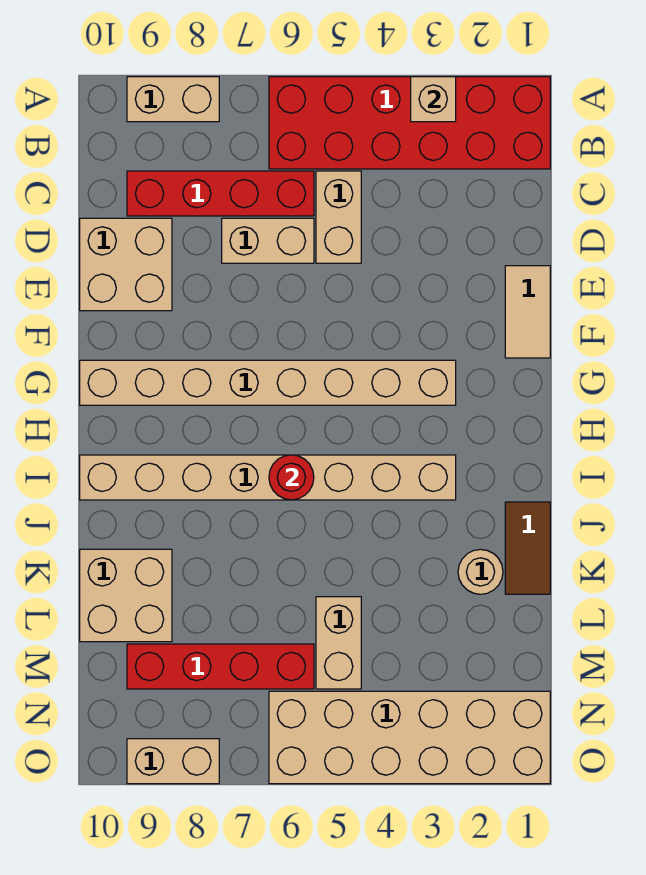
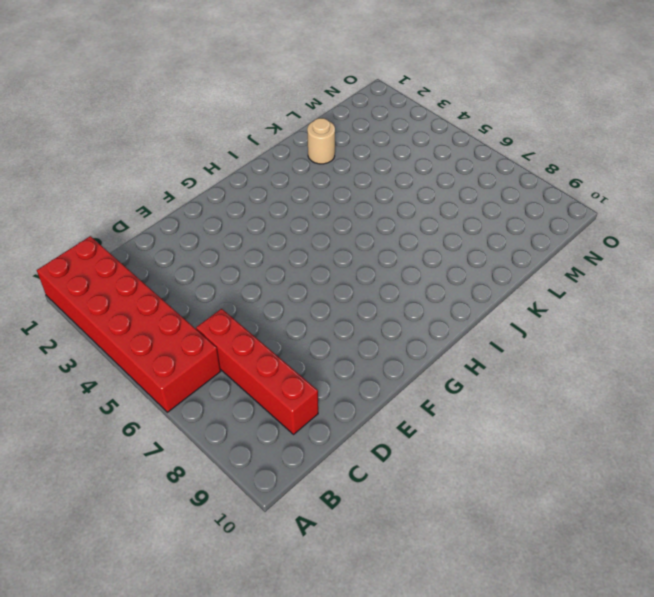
none -> tan 1x2 brick [127,77,219,122]
none -> tan 1x2 brick [316,171,361,263]
none -> tan 1x2 brick [222,218,314,263]

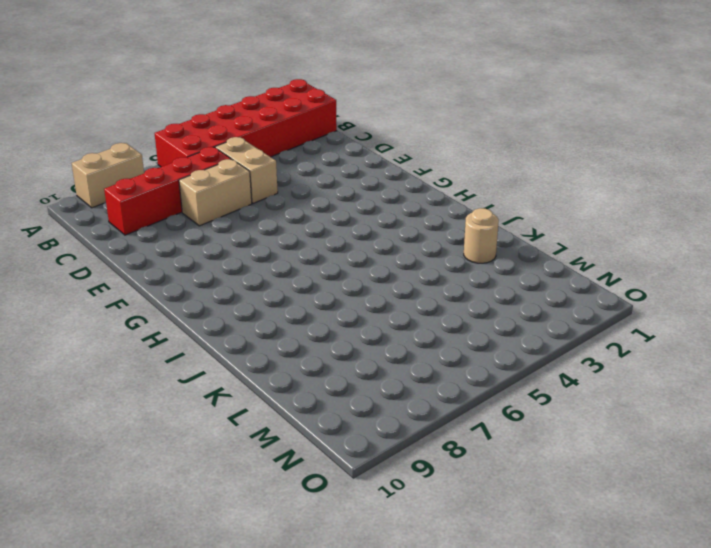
none -> tan 2x2 brick [80,218,172,311]
none -> tan 1x2 tile [505,266,550,358]
none -> tan 1x8 brick [80,360,456,405]

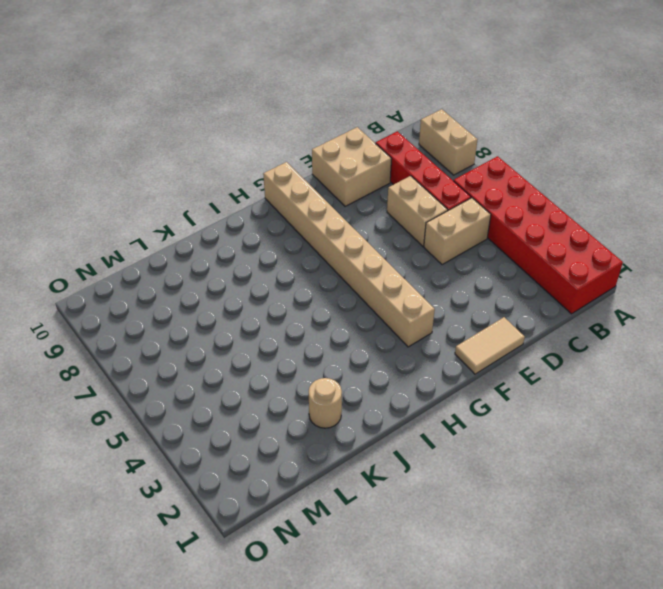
none -> tan 1x8 brick [80,455,456,500]
none -> brown 1x2 tile [505,502,550,594]
none -> tan 2x2 brick [80,549,172,642]

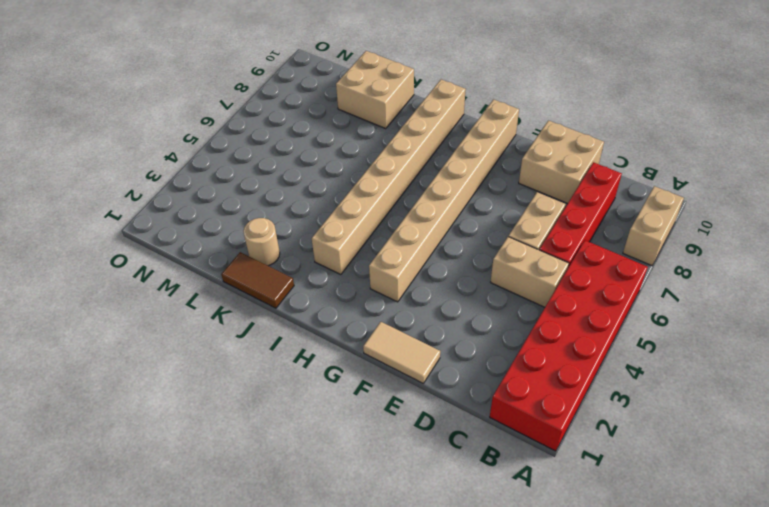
none -> tan 1x2 brick [316,597,361,689]
none -> red 1x4 brick [127,644,314,689]
none -> tan 2x6 brick [269,691,550,784]

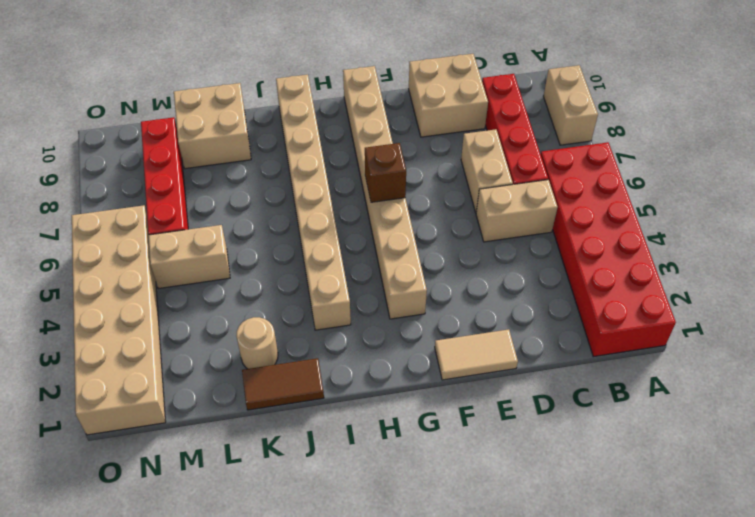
brown 1x1 brick [365,143,406,202] -> none
none -> tan 1x2 brick [127,739,219,784]
none -> tan 1x1 brick [411,77,456,122]
none -> red 1x1 round brick [269,455,314,500]

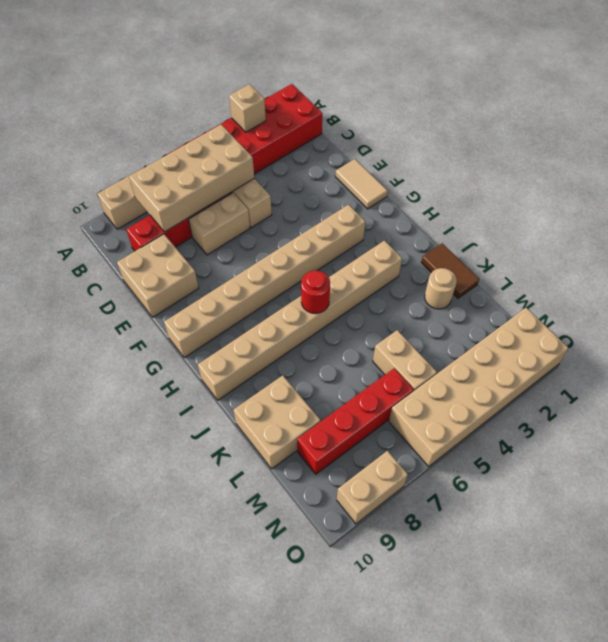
tan 2x4 brick [129,125,254,232] -> none

